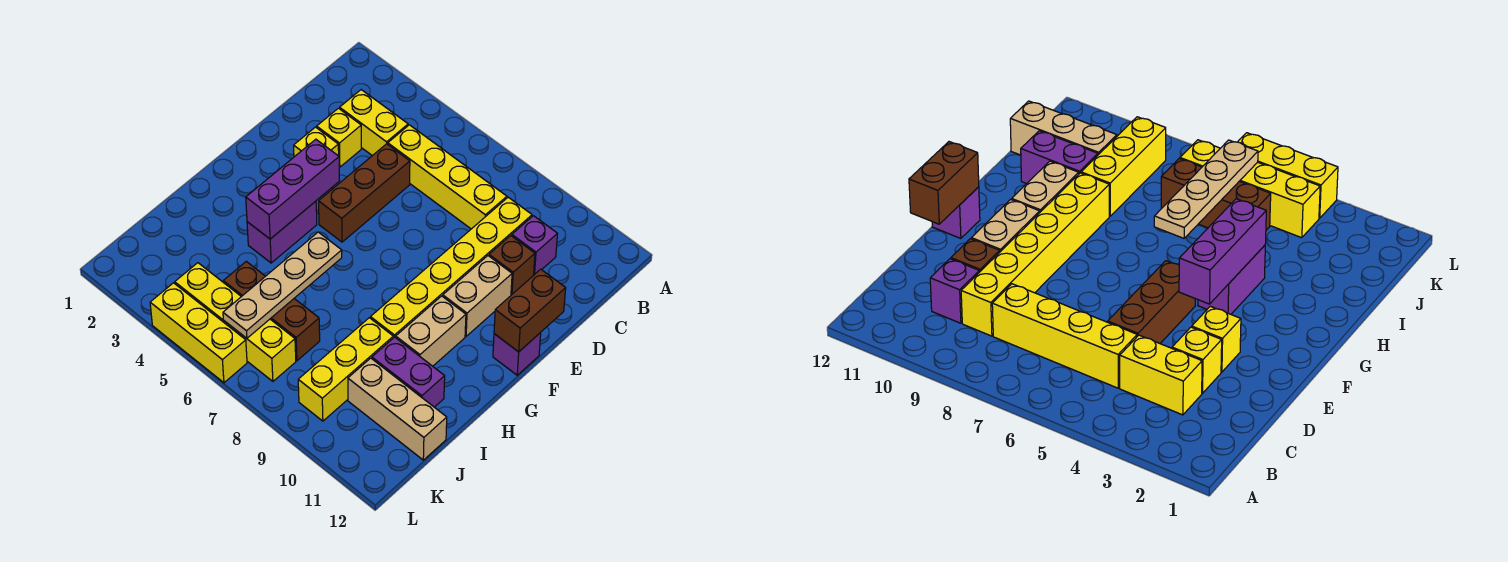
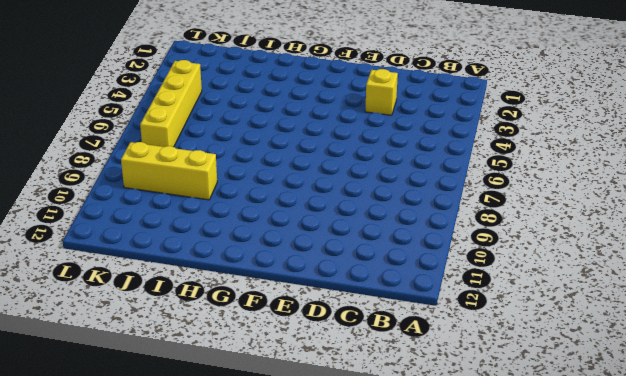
none -> yellow 1x2 brick [340,90,408,156]
none -> yellow 1x4 brick [388,125,507,229]
none -> yellow 1x6 brick [370,197,532,338]

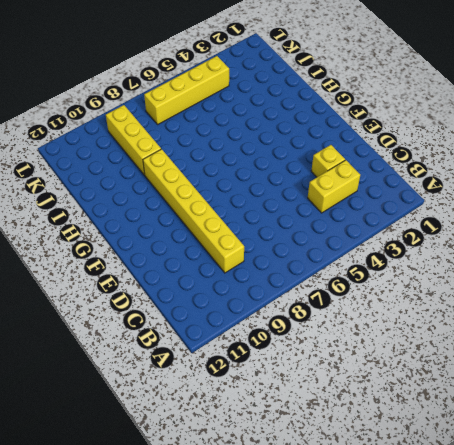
none -> yellow 1x4 brick [388,125,507,229]
none -> purple 1x1 brick [512,216,557,275]
none -> brown 1x3 brick [319,144,410,242]

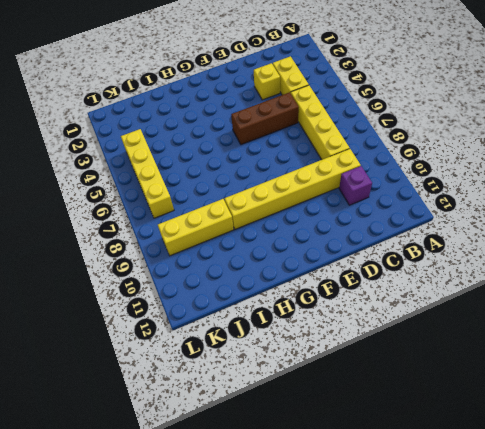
none -> brown 1x1 brick [489,236,535,295]
none -> yellow 1x1 brick [294,127,339,157]
none -> tan 1x2 brick [443,256,512,336]

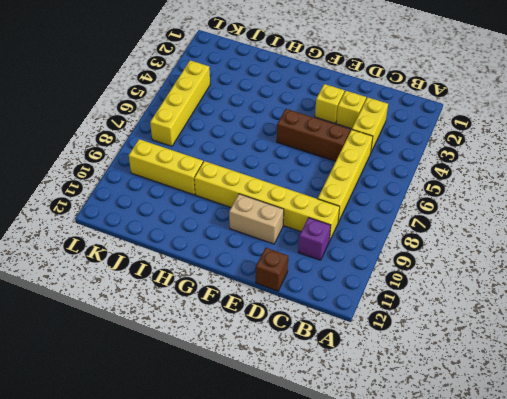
brown 1x1 brick [256,248,288,291] -> brown 1x1 brick moved to [489,236,535,295]
none -> purple 1x1 brick [493,333,541,375]
none -> purple 1x2 brick [247,201,317,263]
none -> tan 1x2 brick [396,296,466,366]

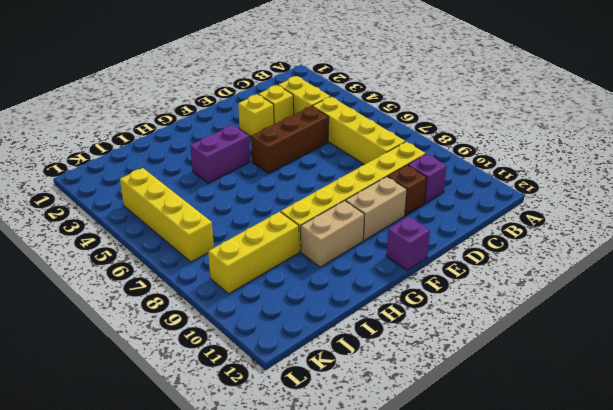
none -> purple 1x2 brick [372,337,445,407]
none -> brown 1x3 brick [223,261,320,361]
none -> tan 1x3 brick [348,358,447,460]

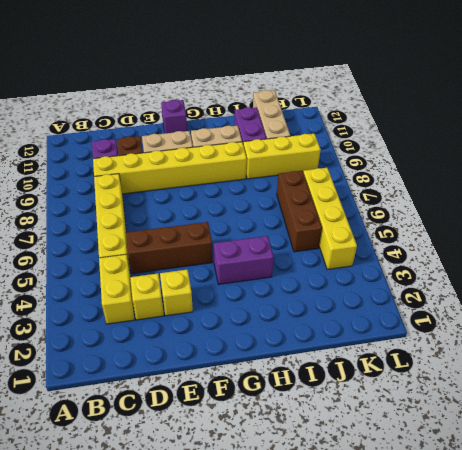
none -> yellow 1x3 brick [150,283,247,383]
none -> brown 1x2 brick [494,269,566,352]
none -> purple 1x3 brick [246,139,340,239]

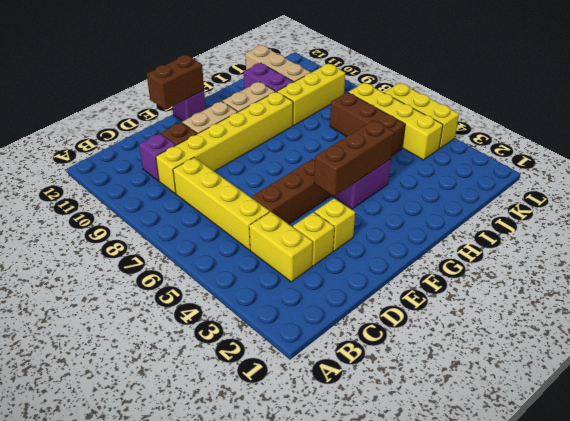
brown 1x3 brick [314,120,394,196] -> purple 1x3 brick [246,139,340,239]
none -> tan 1x4 plate [223,232,342,338]

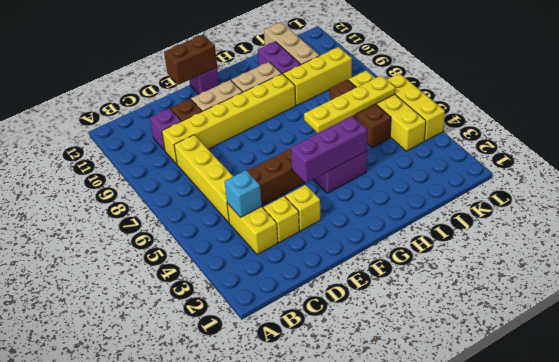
cyan 1x1 brick [225,170,262,217] -> none
yellow 1x4 plate [304,76,395,133] -> tan 1x4 plate [223,232,342,338]

